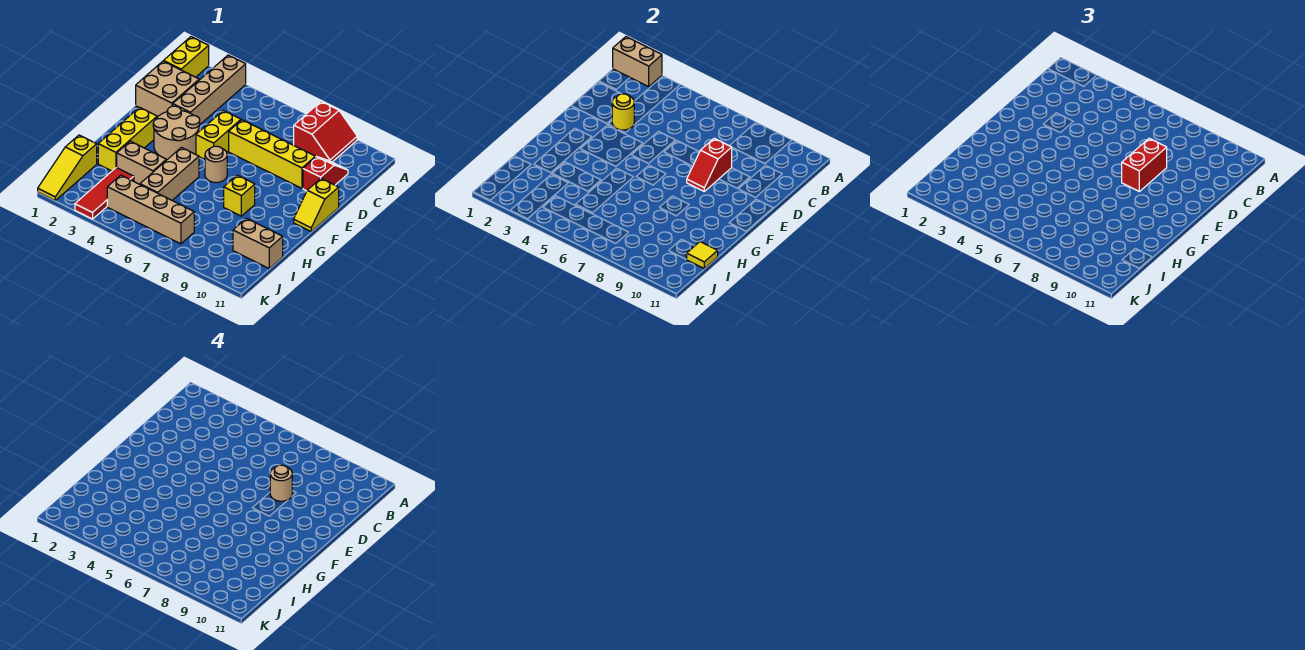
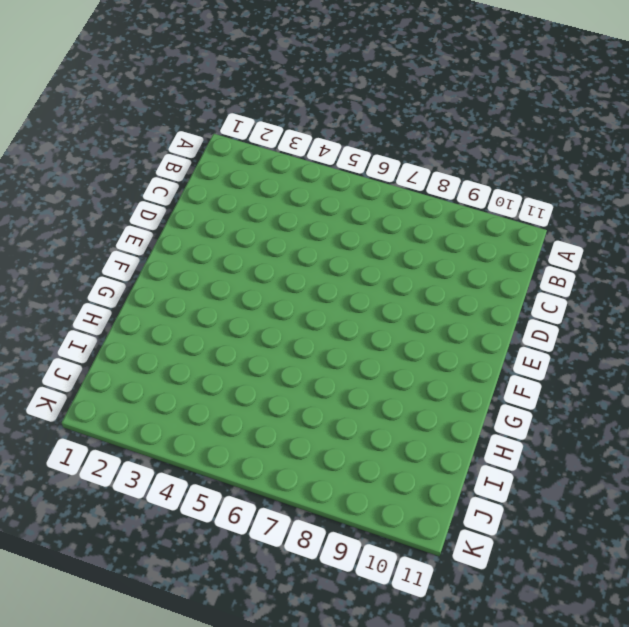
none -> yellow 1x2 brick [164,37,209,77]
none -> tan 1x4 brick [173,55,246,124]
none -> red 2x2 slope [294,101,357,162]

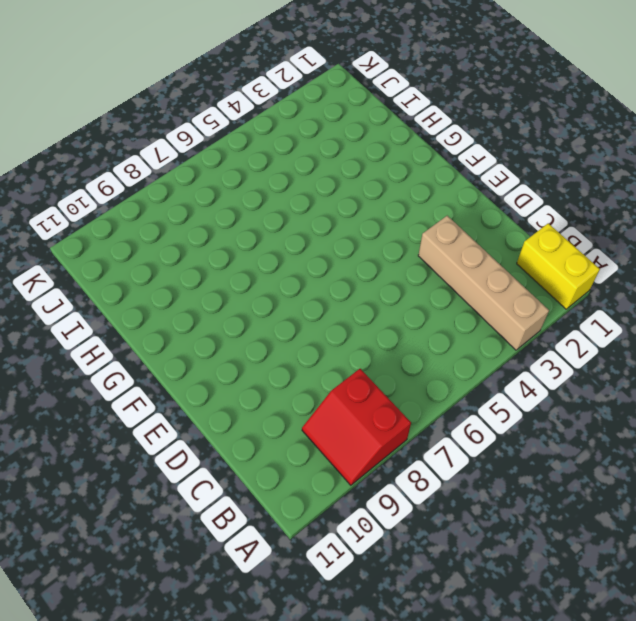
none -> tan 2x2 brick [136,61,199,117]
none -> red 1x2 slope [303,156,348,191]
none -> yellow 1x2 brick [196,111,241,159]

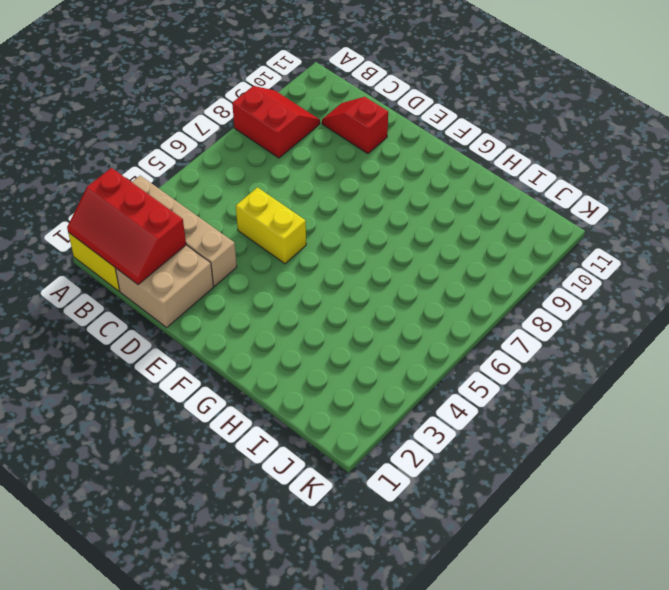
red 2x3 slope [67,168,186,285] -> tan 1x2 brick [613,37,662,87]
none -> yellow 1x4 brick [229,120,315,188]
none -> tan 2x2 round brick [153,106,200,159]
none -> yellow 1x2 slope [294,179,339,231]

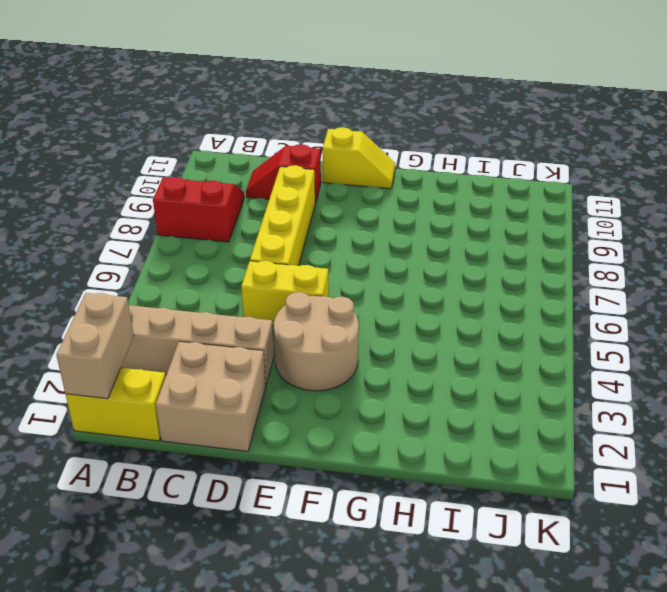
none -> yellow 1x3 brick [98,107,157,171]
none -> tan 1x1 round brick [205,146,227,183]
none -> tan 1x3 brick [140,147,199,200]

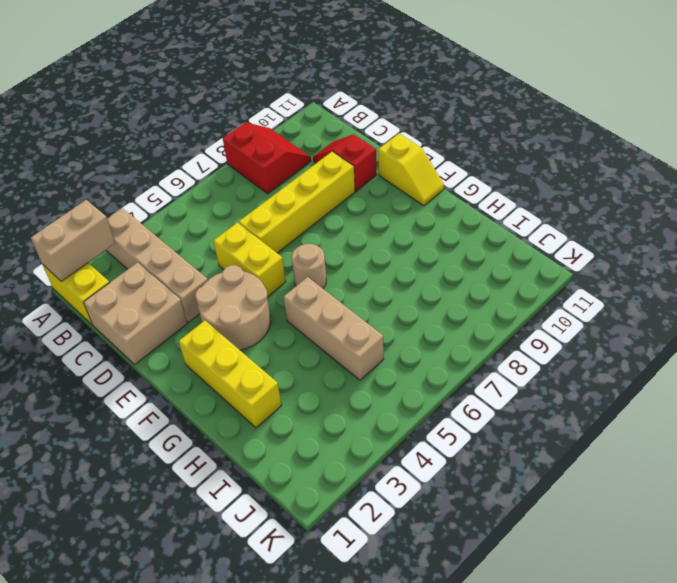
none -> yellow 1x1 brick [224,175,255,216]
none -> tan 1x2 brick [117,141,166,184]
none -> yellow 1x3 slope [38,135,97,200]

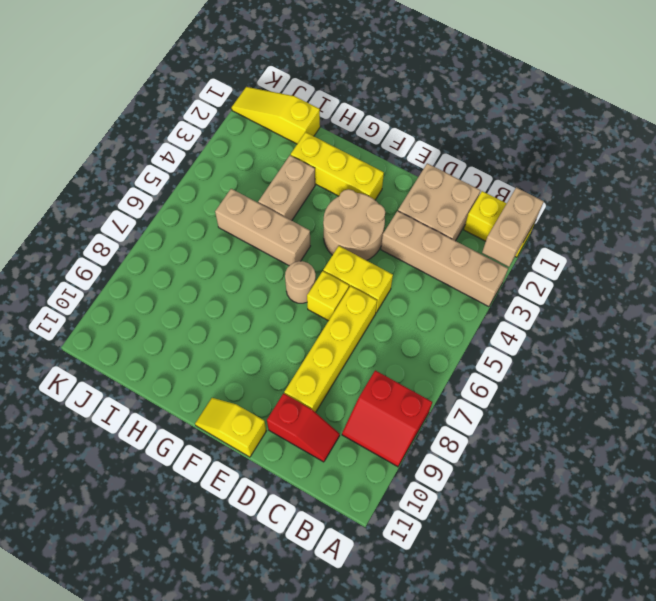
yellow 1x1 brick [307,271,349,321] -> yellow 1x1 brick moved to [224,175,255,216]
none -> red 1x3 tile [75,167,134,219]
none -> tan 1x2 brick [233,218,283,268]
none -> tan 1x4 brick [107,175,194,244]

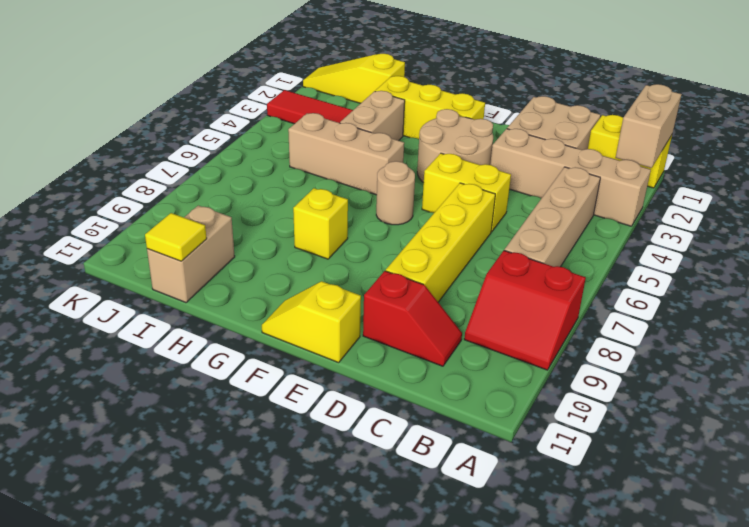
tan 1x4 brick [504,167,600,267] -> tan 1x4 brick moved to [107,175,194,244]
none -> yellow 1x1 round brick [612,94,634,130]
none -> red 1x2 slope [687,138,732,191]
none -> red 1x2 brick [1122,138,1167,191]

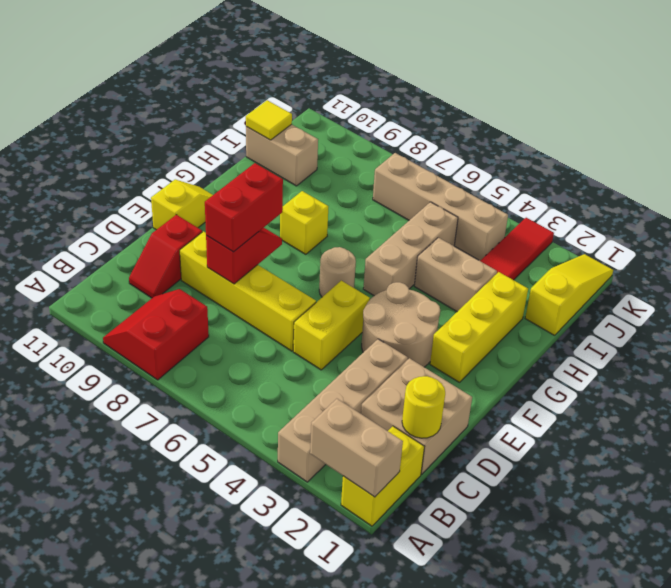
yellow 1x1 round brick [402,376,445,438] -> yellow 1x1 round brick moved to [612,94,634,130]
none -> tan 1x1 round brick [270,465,292,501]

